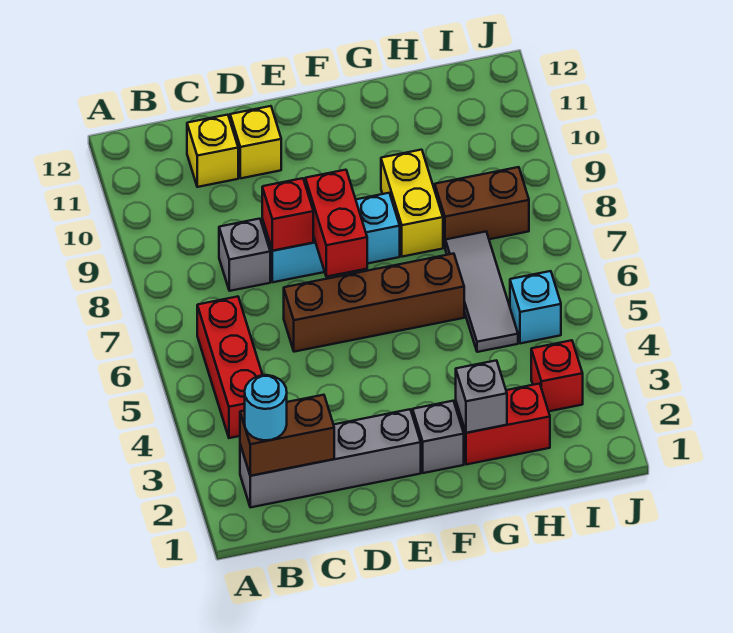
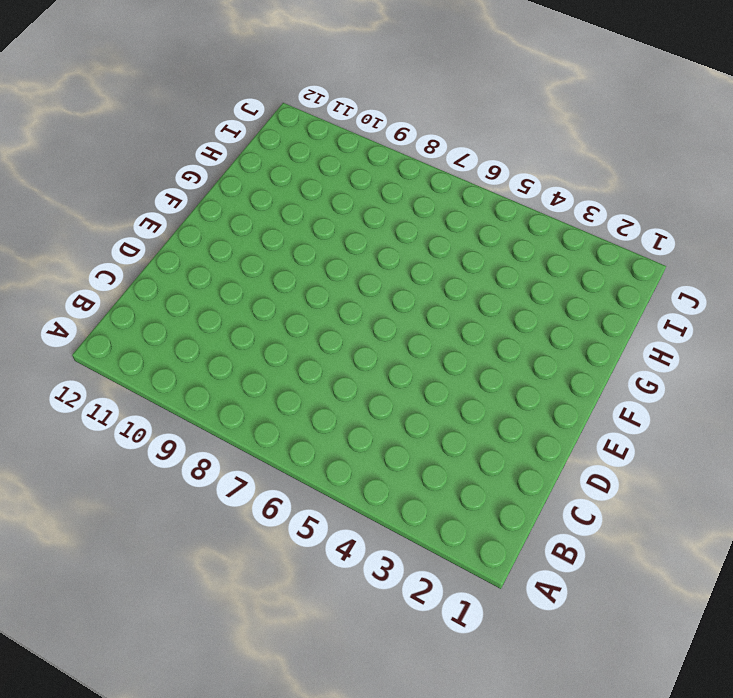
none -> grey 1x4 brick [240,409,421,507]
none -> red 1x3 brick [197,297,262,438]
none -> grey 1x1 brick [219,219,270,291]

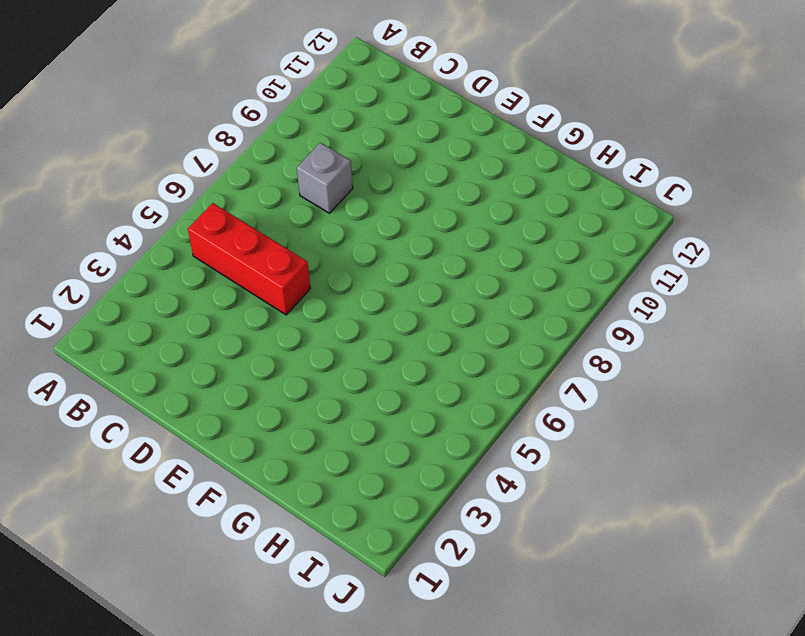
red 1x3 brick [188,203,310,315] -> red 1x3 brick turned to [197,297,262,438]
none -> grey 1x4 brick [240,409,421,507]
none -> yellow 1x1 brick [187,115,238,187]
none -> brown 1x4 brick [284,254,464,352]

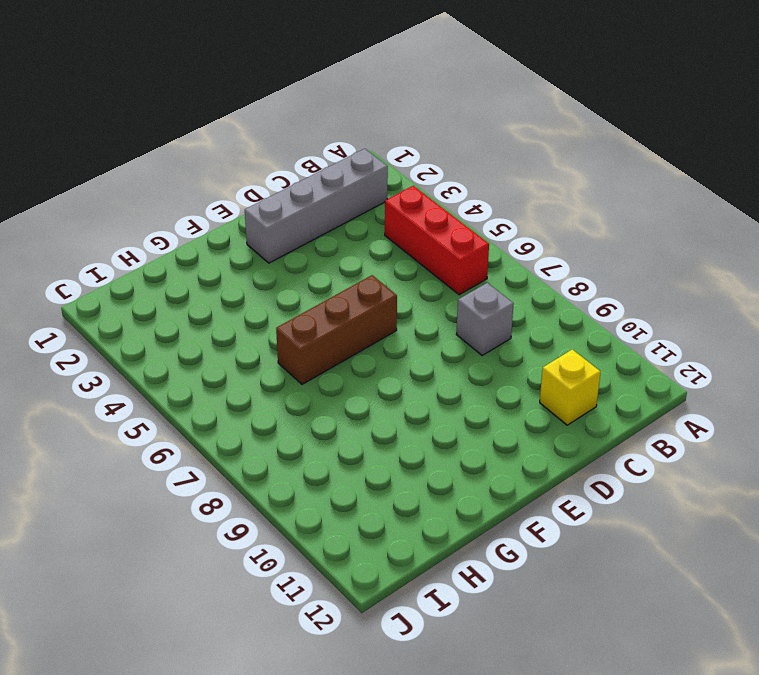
brown 1x3 brick [276,275,397,384] -> brown 1x4 brick [284,254,464,352]
none -> cyan 1x3 brick [262,193,400,282]
none -> yellow 1x1 brick [230,106,281,178]
none -> grey 1x1 brick [413,401,464,473]

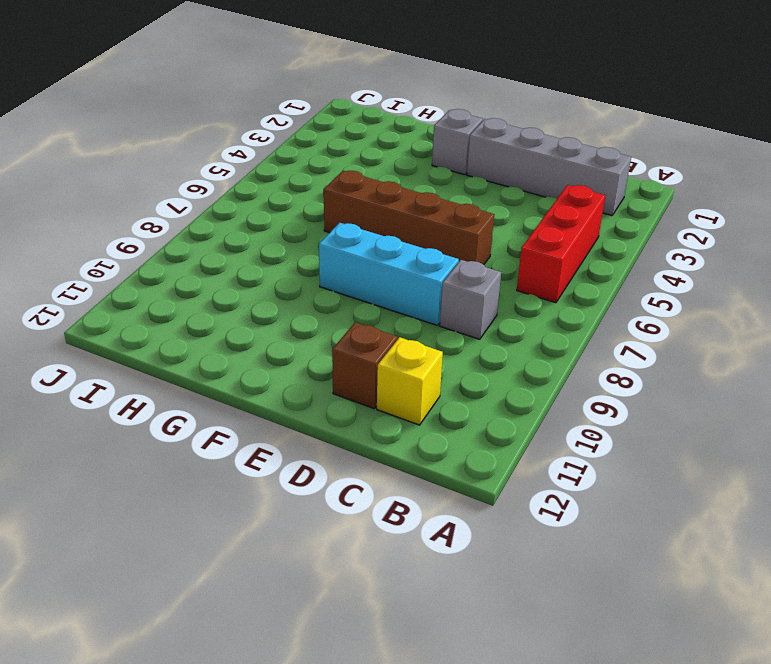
brown 1x1 brick [332,322,397,409] -> yellow 1x1 brick [230,106,281,178]
none -> red 1x2 brick [456,384,550,465]
none -> yellow 1x2 brick [381,150,443,257]
none -> grey 1x3 tile [445,232,518,352]

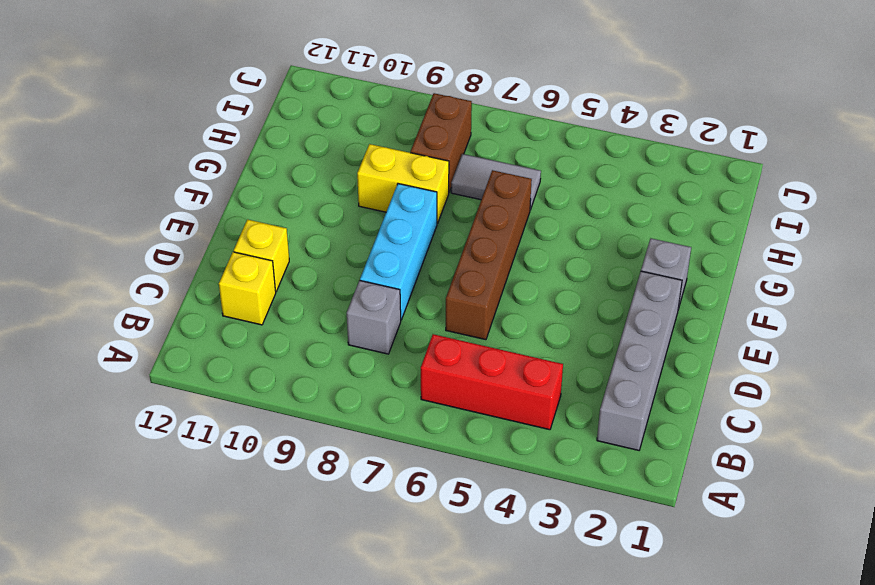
grey 1x2 tile [451,154,541,210] -> grey 1x3 tile [445,232,518,352]
none -> red 1x2 brick [456,384,550,465]
none -> red 1x1 brick [531,340,583,411]
none -> cyan 1x1 brick [510,271,561,343]

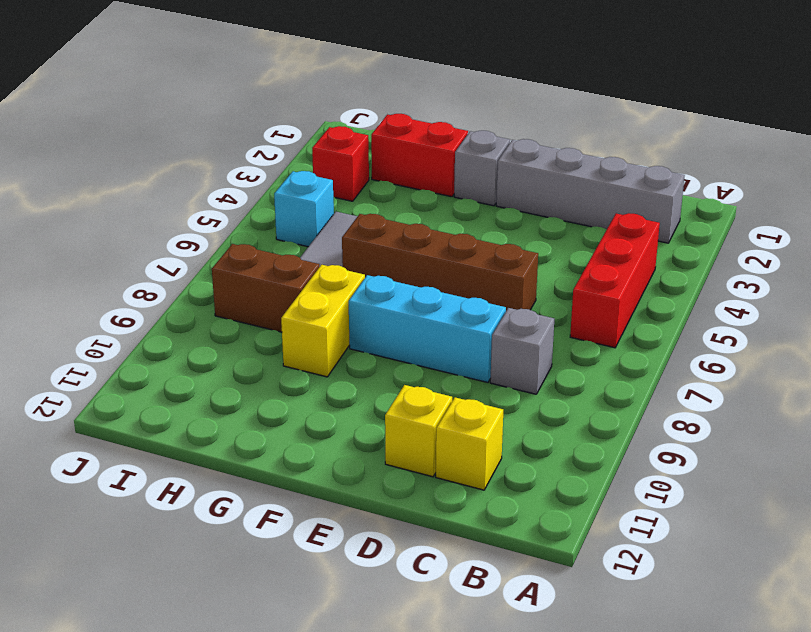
none -> brown 1x2 brick [240,395,334,476]
none -> red 1x1 brick [262,178,313,251]
none -> red 1x2 brick [305,170,367,277]

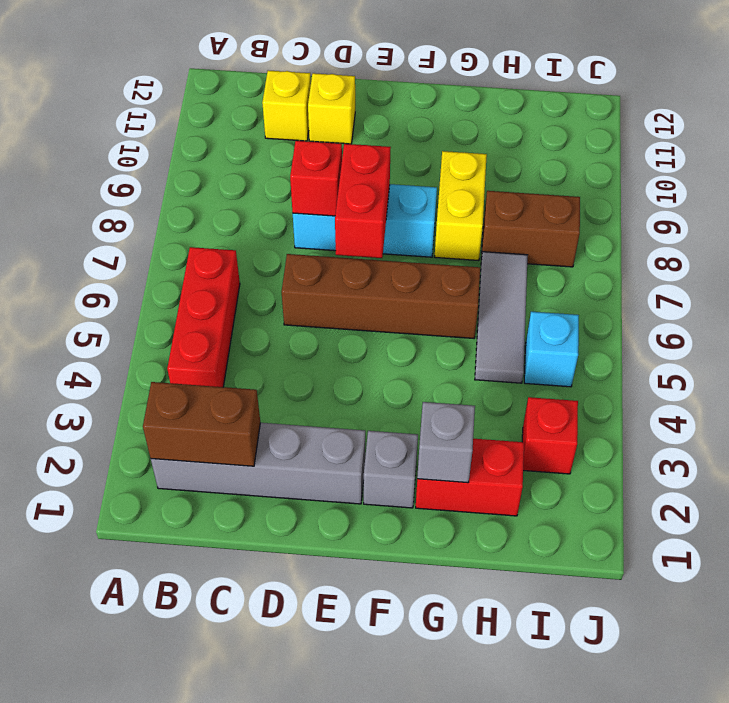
none -> grey 1x1 brick [219,219,270,291]
none -> cyan 1x1 round brick [245,375,287,440]

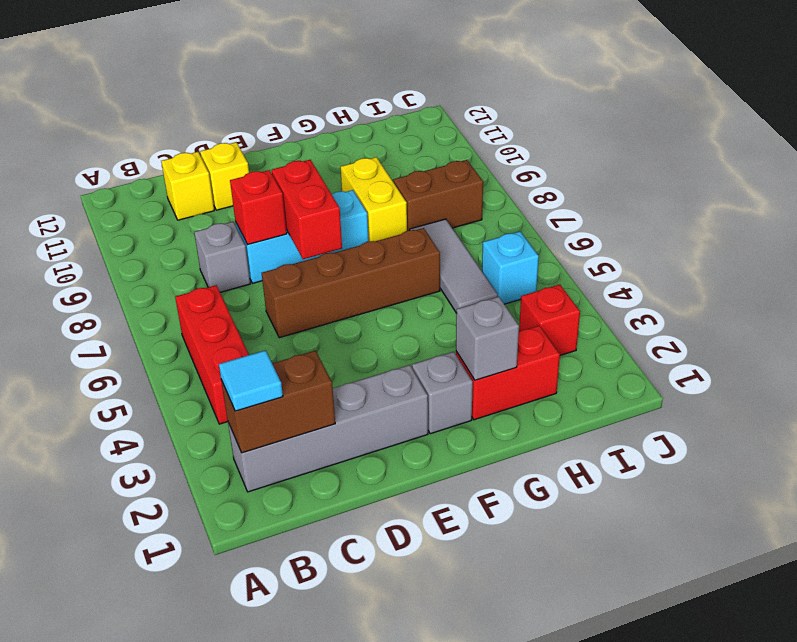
cyan 1x1 tile [219,350,283,411] -> cyan 1x1 round brick [245,375,287,440]

